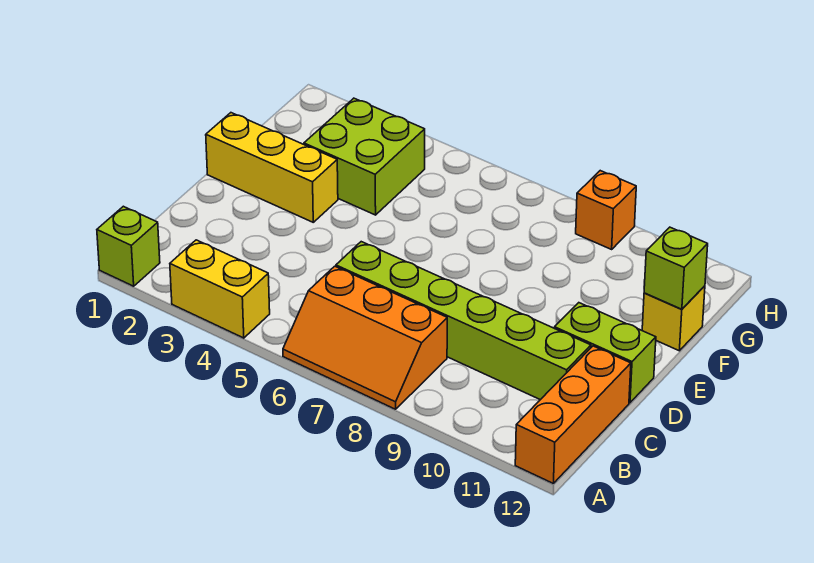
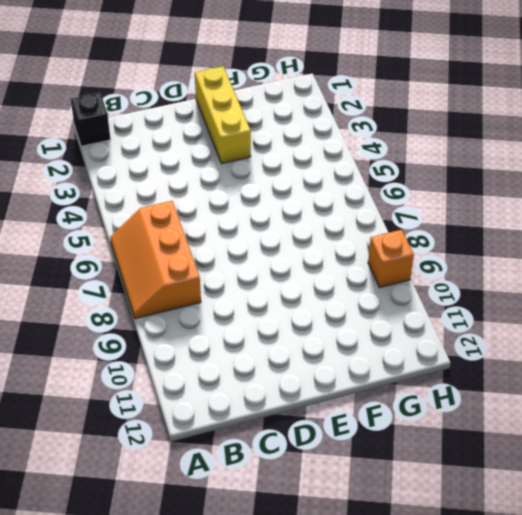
black 1x1 brick [71,93,111,146] -> lime 1x1 brick [97,206,160,286]
none -> yellow 1x2 brick [170,240,270,338]
none -> orange 1x3 brick [515,346,631,483]

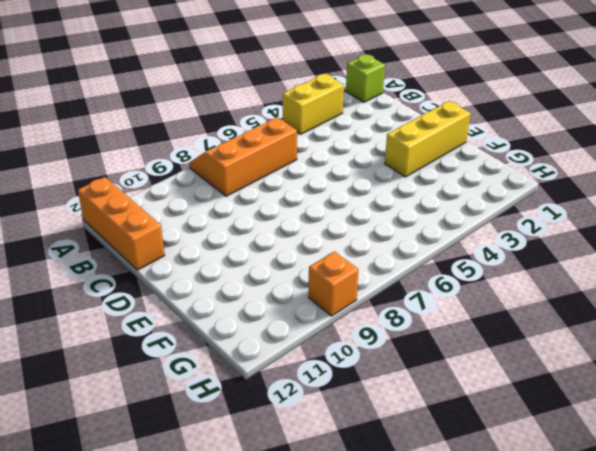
none -> lime 1x6 brick [336,242,591,400]
none -> lime 1x2 brick [554,303,656,403]

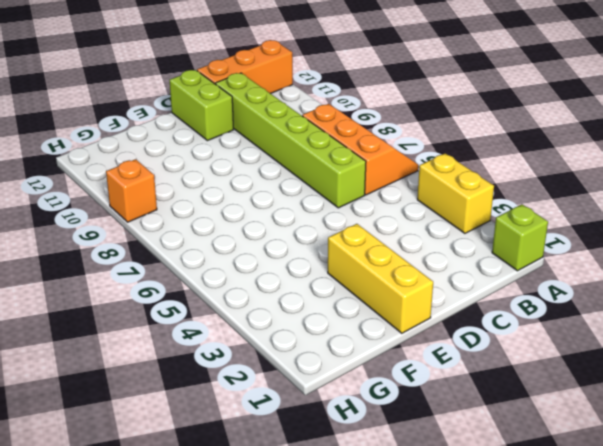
none -> lime 2x2 brick [304,98,425,215]
none -> yellow 1x1 brick [642,286,705,351]

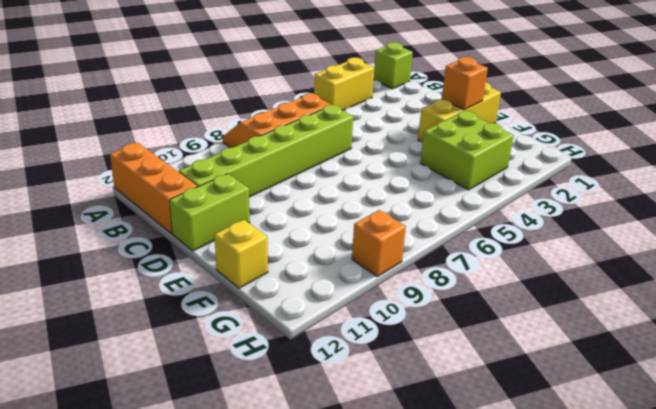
orange 1x1 brick [442,57,488,110] -> none
none -> lime 1x1 brick [644,227,708,309]

